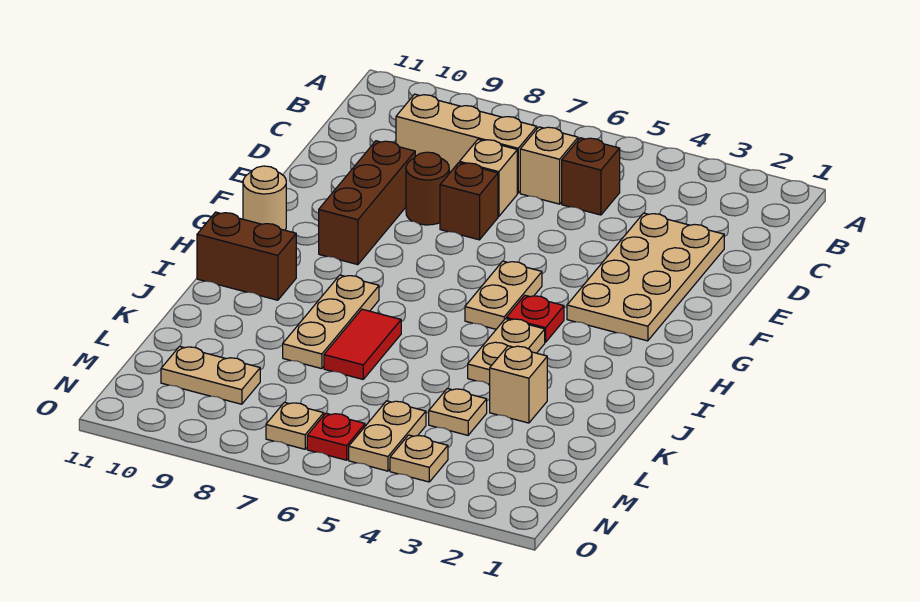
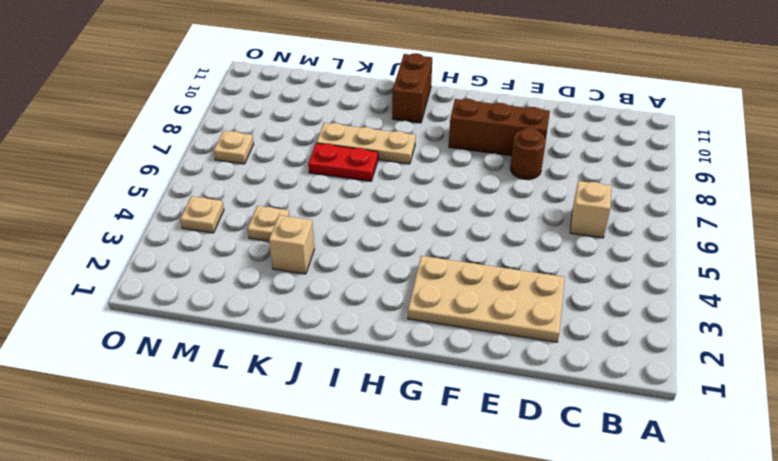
red 1x2 plate [308,143,378,181] -> red 1x2 tile [324,309,401,379]
none -> brown 1x1 brick [562,138,620,215]
none -> tan 1x3 brick [396,94,537,193]
none -> tan 1x1 brick [460,139,517,217]

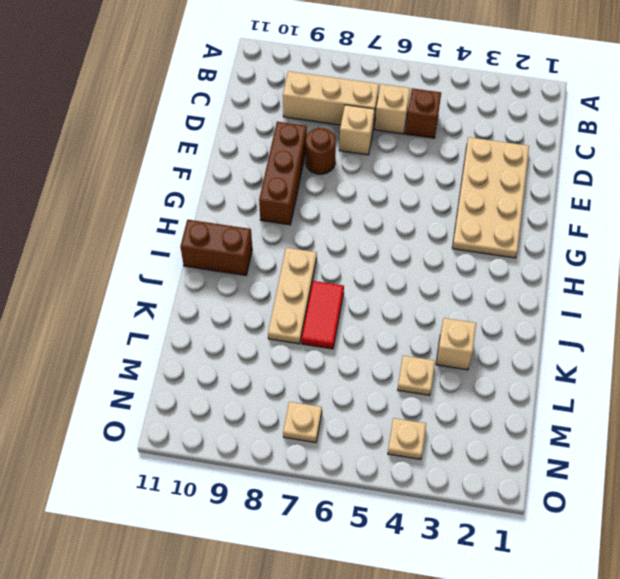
none -> brown 1x1 brick [440,163,498,240]
none -> tan 1x2 plate [465,261,542,329]
none -> tan 1x1 round brick [243,166,286,230]

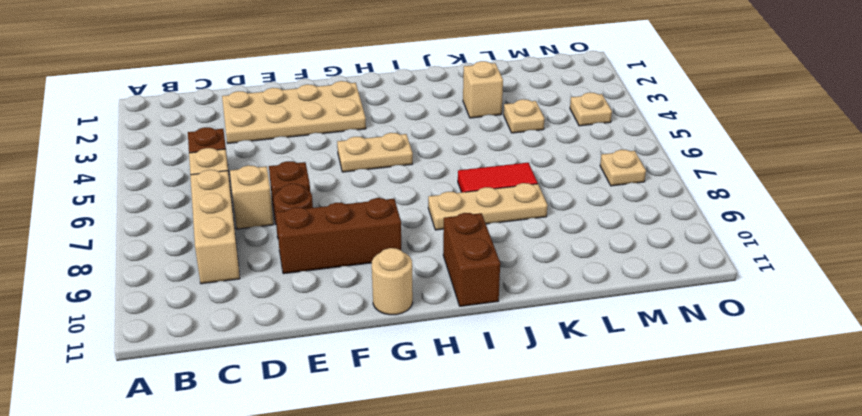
none -> red 1x1 plate [506,295,564,342]
none -> tan 1x2 plate [468,319,545,384]
none -> tan 1x2 plate [349,401,426,471]

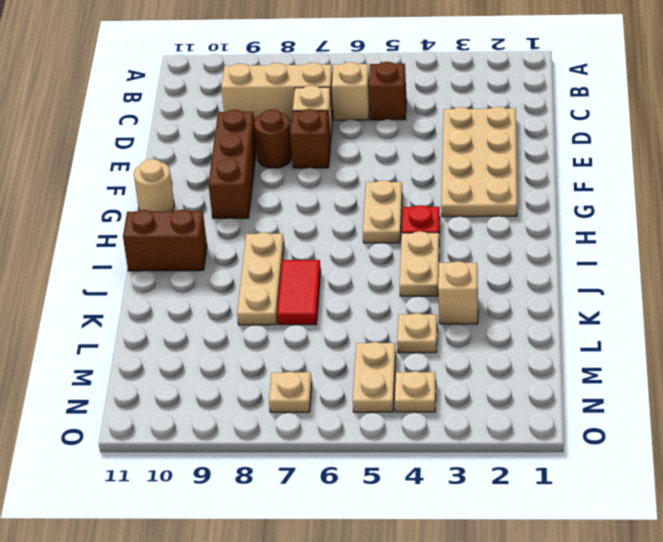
none -> tan 1x2 plate [161,346,260,404]
none -> red 1x1 plate [307,413,365,460]

